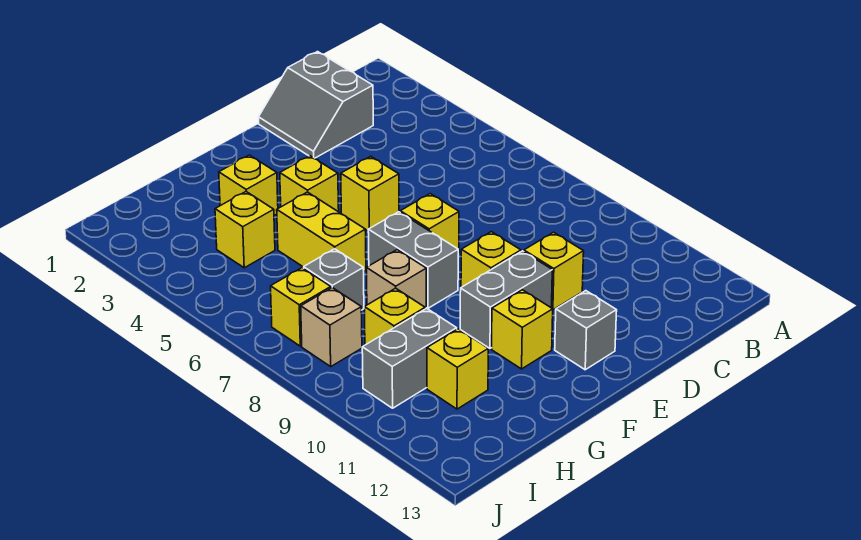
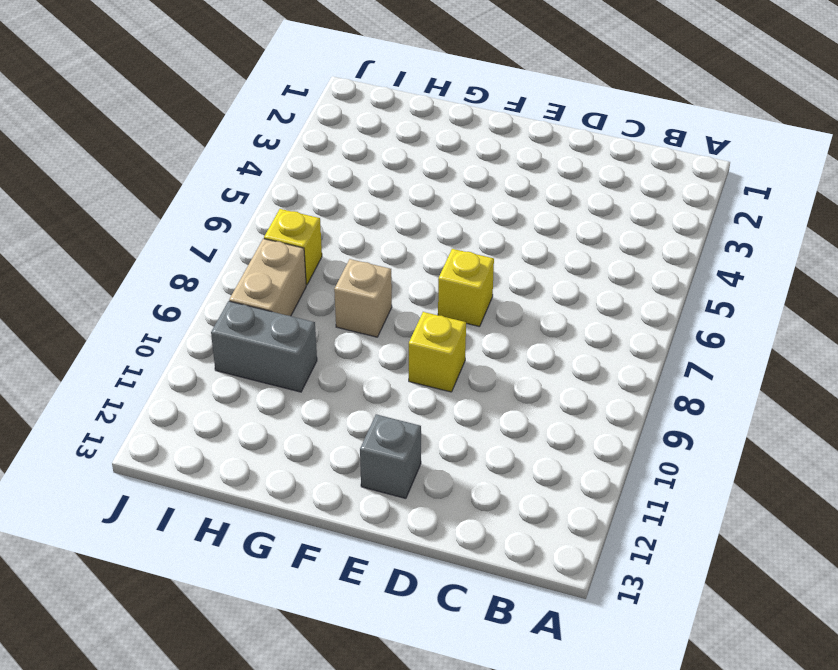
tan 1x2 brick [229,239,306,316] -> tan 1x1 brick [301,288,362,366]
none -> grey 2x2 slope [258,52,373,158]
none -> yellow 1x1 brick [524,232,584,310]
none -> yellow 1x1 brick [341,156,399,231]

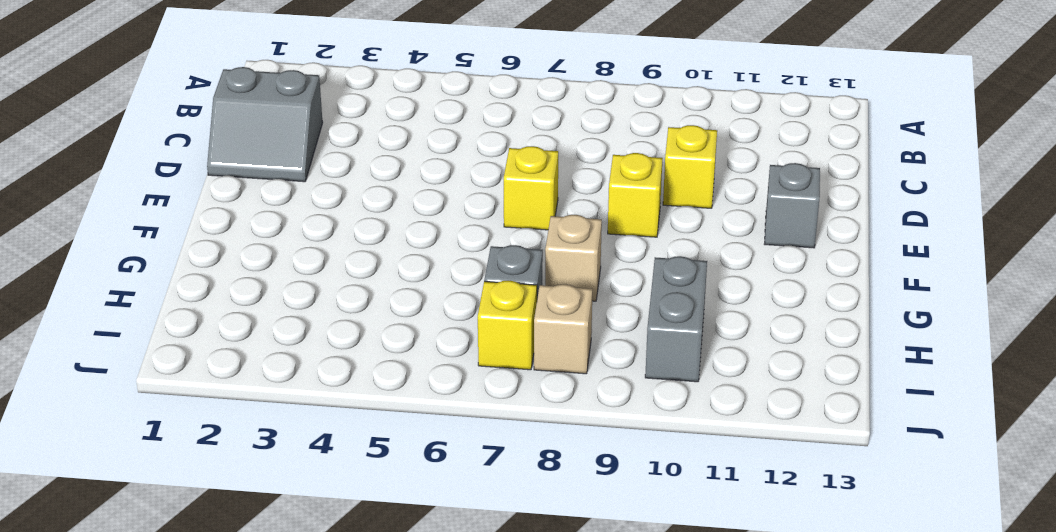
none -> yellow 1x1 brick [341,156,399,231]
none -> grey 1x2 brick [460,251,552,348]
none -> yellow 1x1 brick [280,156,339,212]

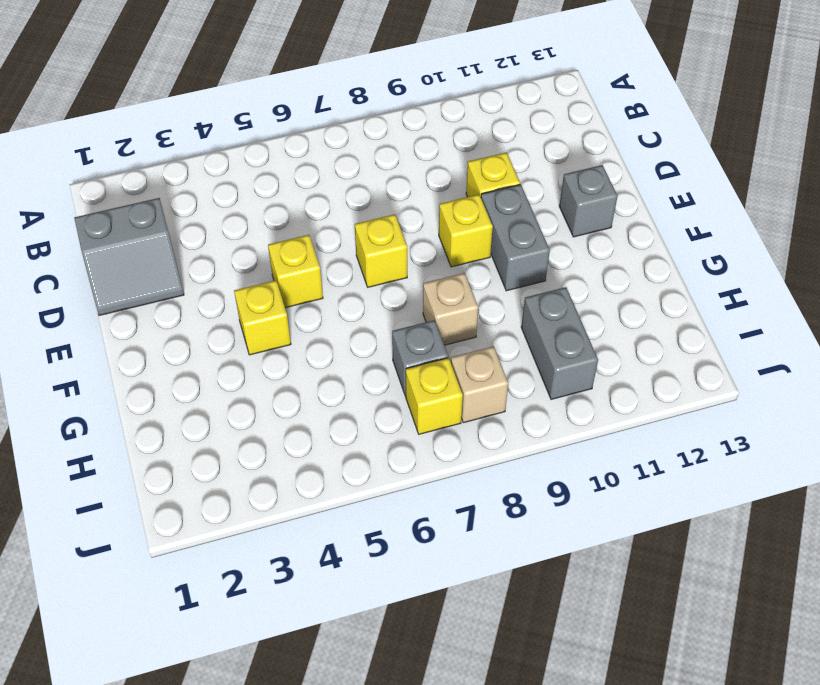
none -> grey 1x2 brick [368,212,458,308]
none -> yellow 1x1 brick [492,290,553,369]
none -> yellow 1x1 brick [219,155,278,215]

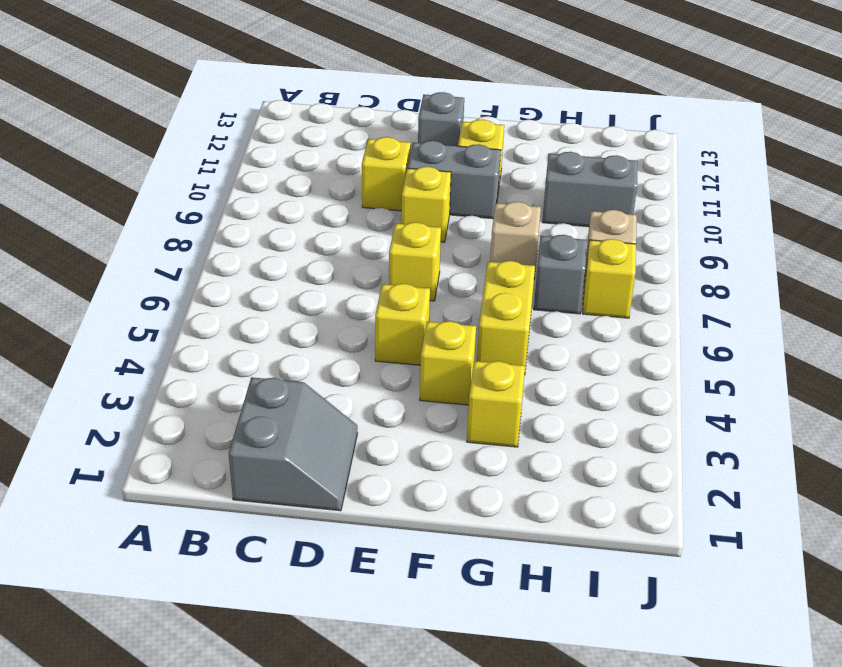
none -> grey 1x2 brick [368,212,458,308]
none -> yellow 1x1 brick [215,192,275,268]
none -> yellow 1x1 brick [364,288,425,345]

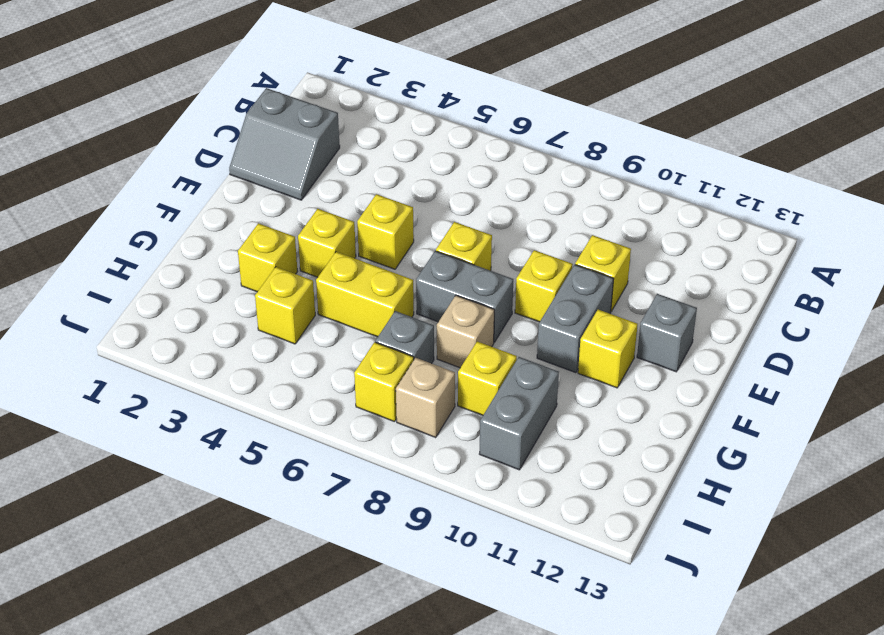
none -> yellow 1x1 brick [427,329,488,409]

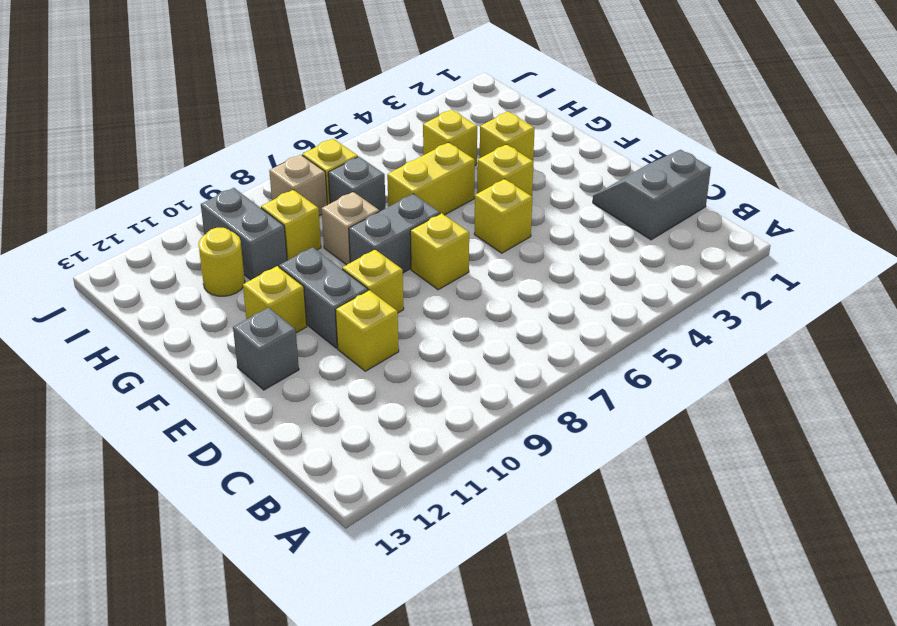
yellow 1x1 round brick [198,228,245,296] -> yellow 1x1 brick [427,329,488,409]

